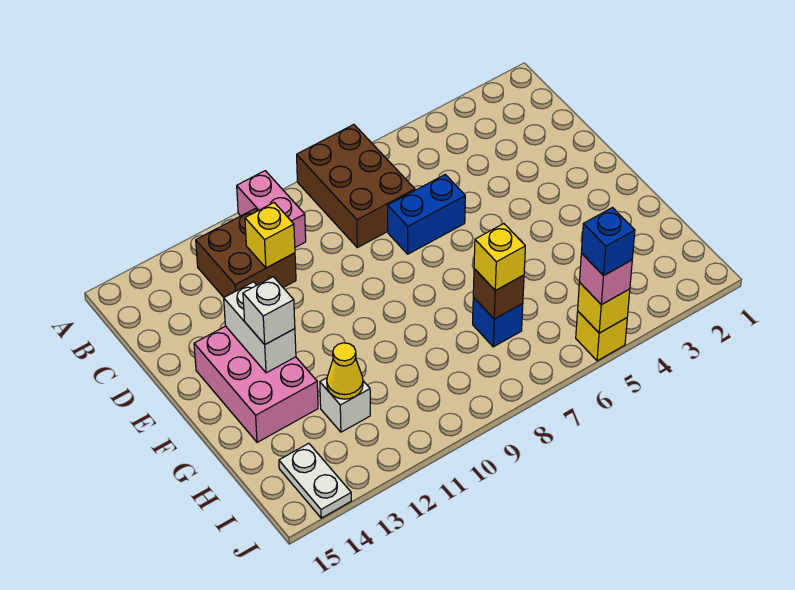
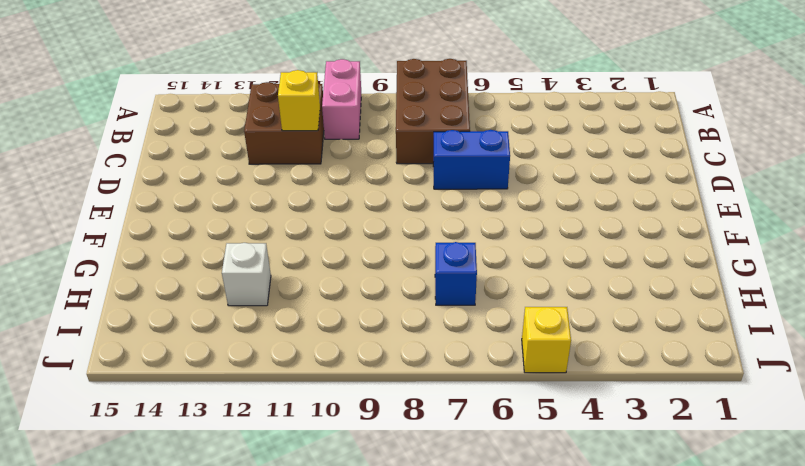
none -> pink 2x3 brick [194,326,318,442]
none -> white 1x2 plate [279,443,351,518]
none -> white 1x2 brick [224,282,296,373]

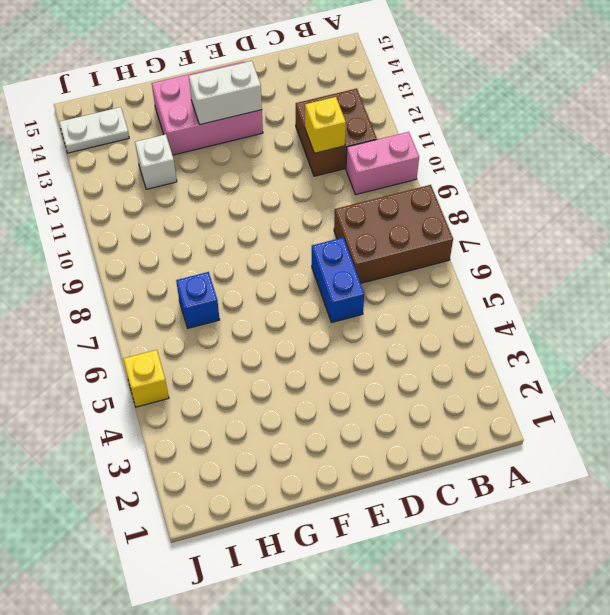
none -> brown 1x1 brick [473,269,524,319]
none -> yellow 1x1 cone [327,343,363,399]
none -> yellow 1x1 brick [578,283,630,333]

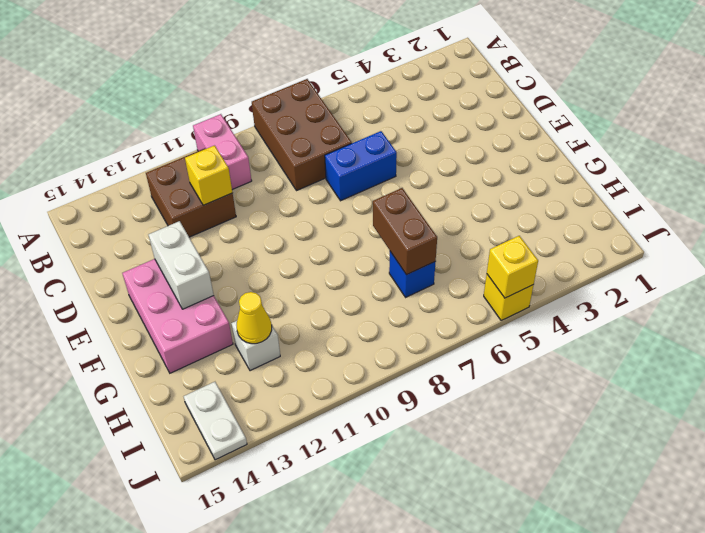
brown 1x2 brick [373,188,437,275] -> brown 1x1 brick [473,269,524,319]
none -> white 1x1 brick [243,277,295,344]
none -> yellow 1x1 brick [474,224,525,291]
none -> pink 1x1 brick [580,253,632,305]

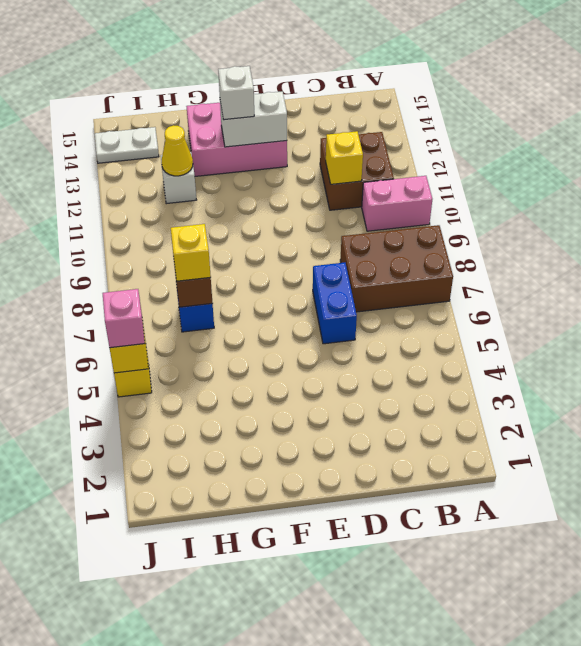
none -> blue 1x1 brick [581,208,635,276]

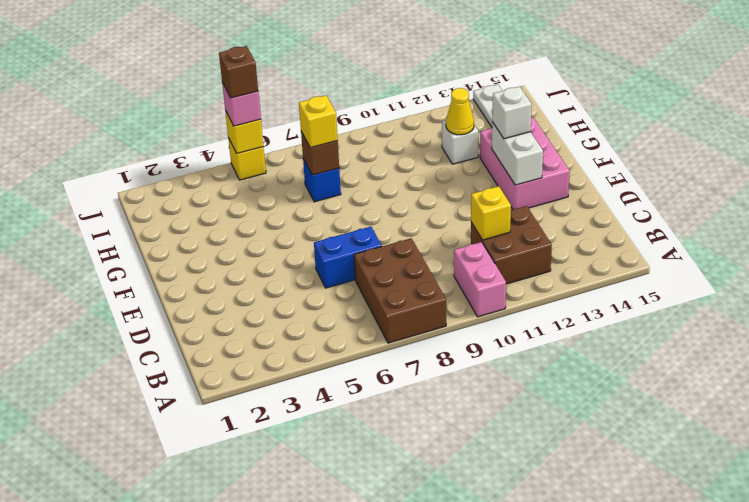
brown 1x1 brick [219,46,258,98] -> blue 1x1 brick [581,208,635,276]

